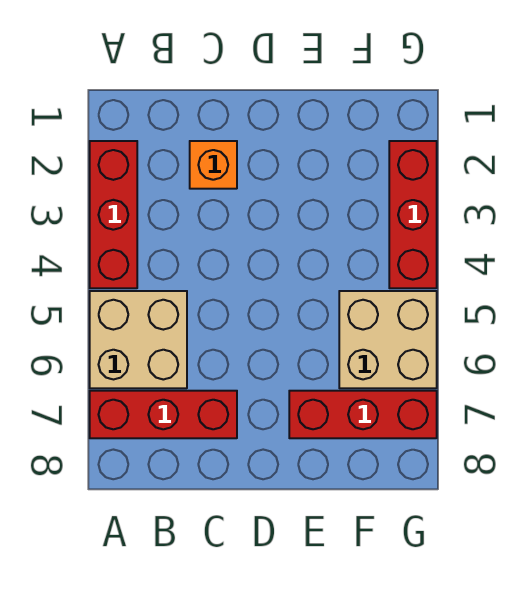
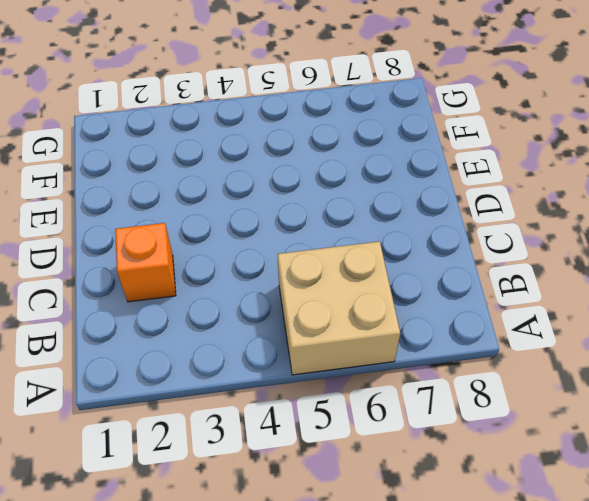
none -> red 1x3 brick [90,141,137,288]
none -> red 1x3 brick [90,391,237,438]

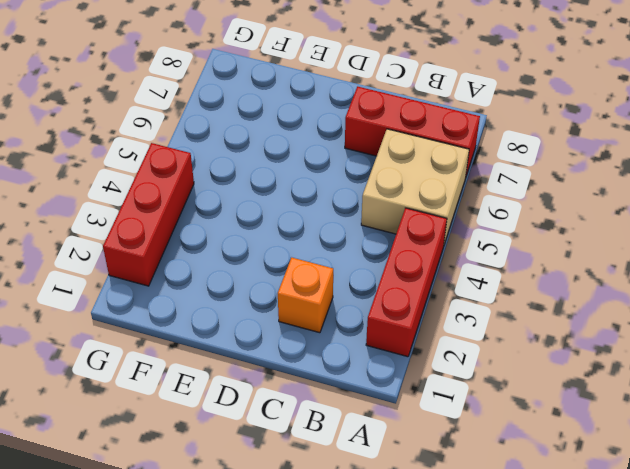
none -> red 1x3 brick [289,391,437,438]
none -> tan 2x2 brick [339,291,437,388]

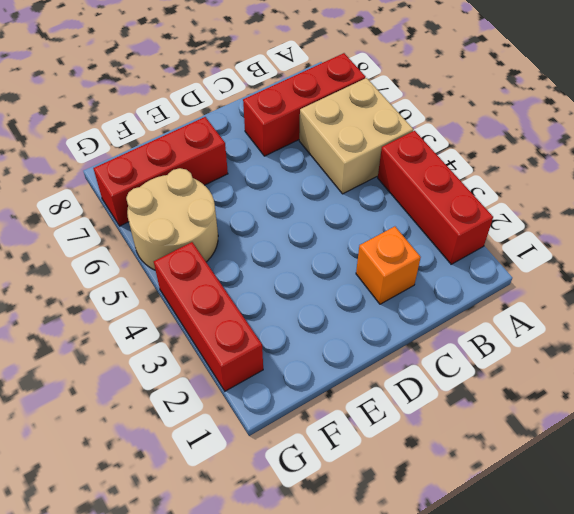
tan 2x2 round brick [126,168,218,270] -> tan 2x2 brick [339,291,437,388]

